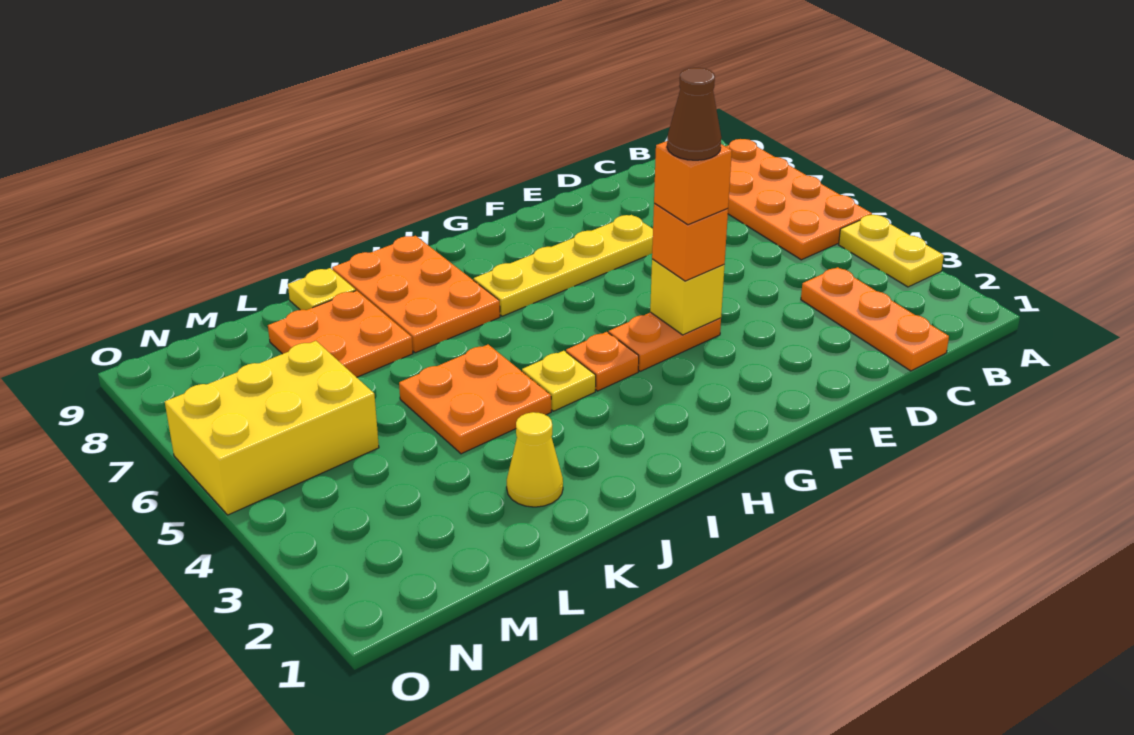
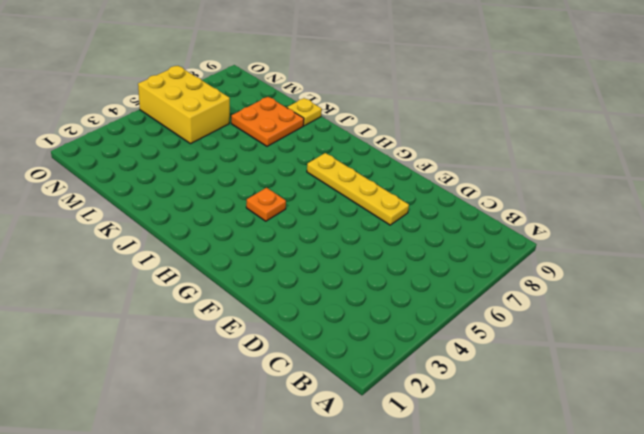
none -> yellow 1x2 plate [839,215,944,287]
none -> orange 2x4 plate [726,139,872,260]
none -> orange 1x3 plate [801,267,949,371]

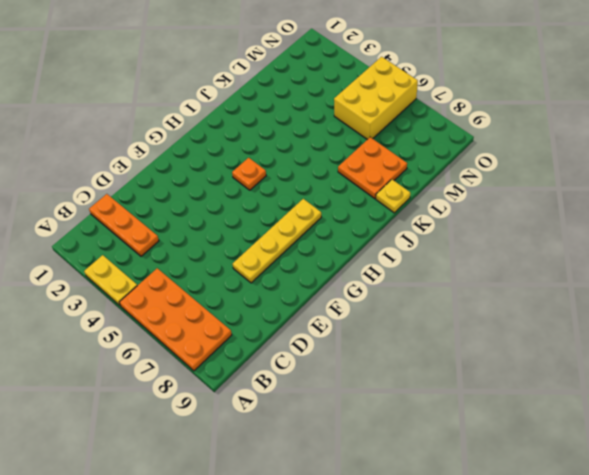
none -> orange 1x2 plate [609,312,721,371]
none -> yellow 1x1 plate [522,351,596,411]
none -> orange 2x3 plate [332,236,500,353]

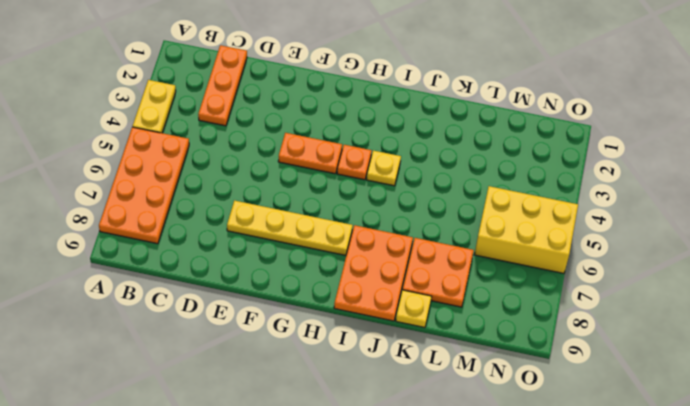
none -> orange 2x2 plate [399,345,551,454]
none -> yellow 1x1 cone [507,412,563,507]
none -> yellow 1x1 brick [650,259,725,335]

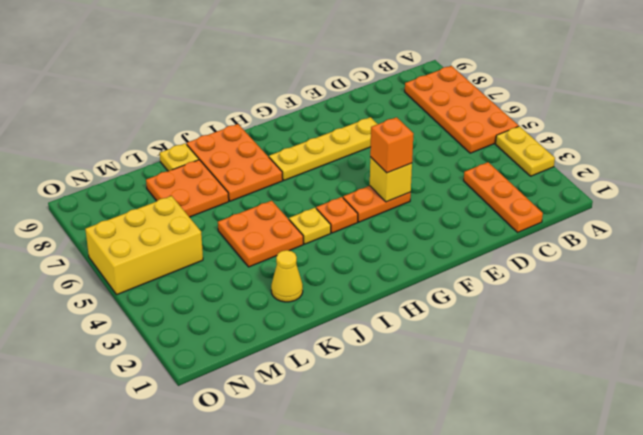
none -> orange 1x1 brick [654,141,732,225]
none -> brown 1x1 cone [667,68,721,160]

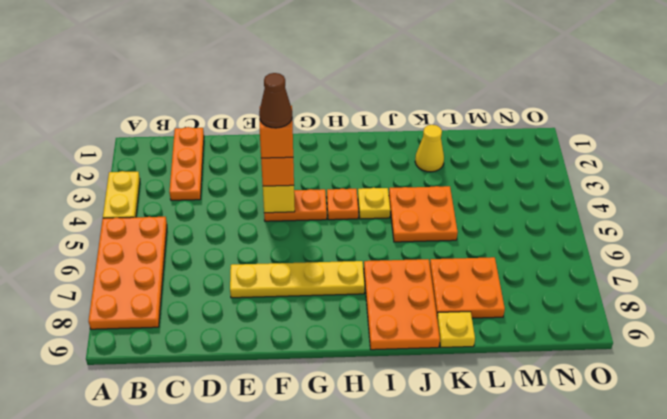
none -> yellow 2x3 brick [165,341,379,515]

